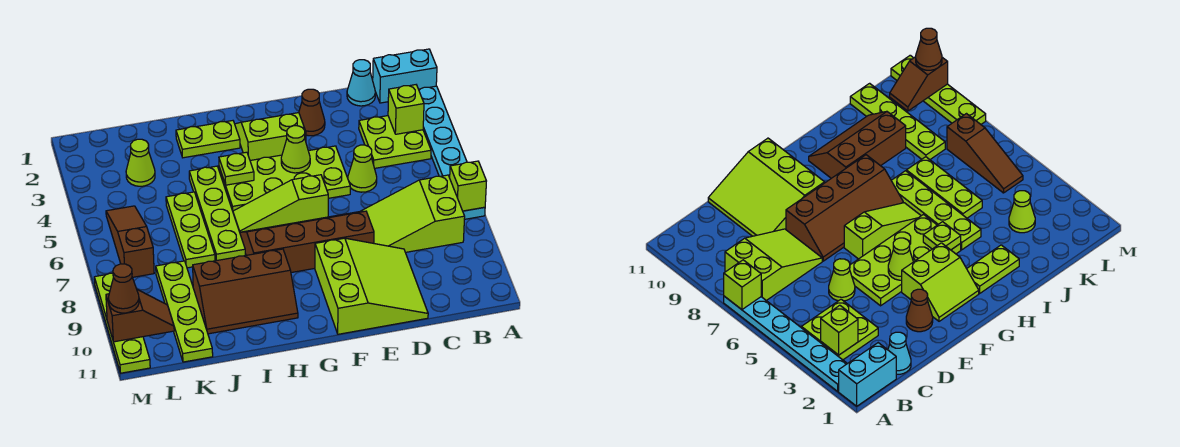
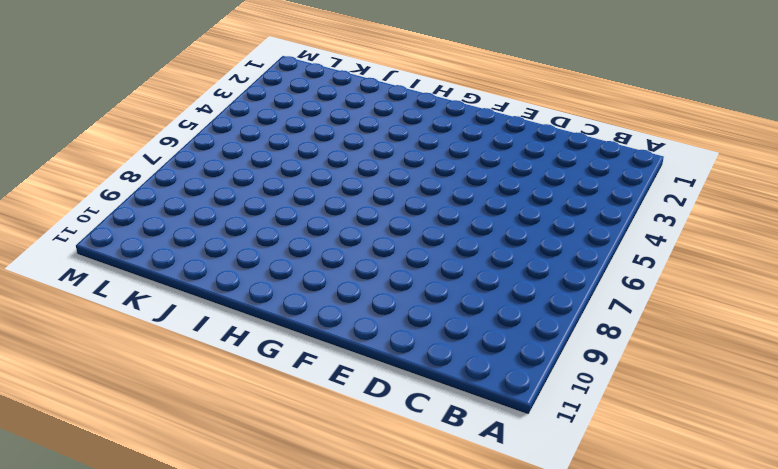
none -> cyan 1x2 brick [373,49,437,103]
none -> cyan 1x6 plate [419,86,485,219]
none -> lime 2x2 plate [359,116,431,168]

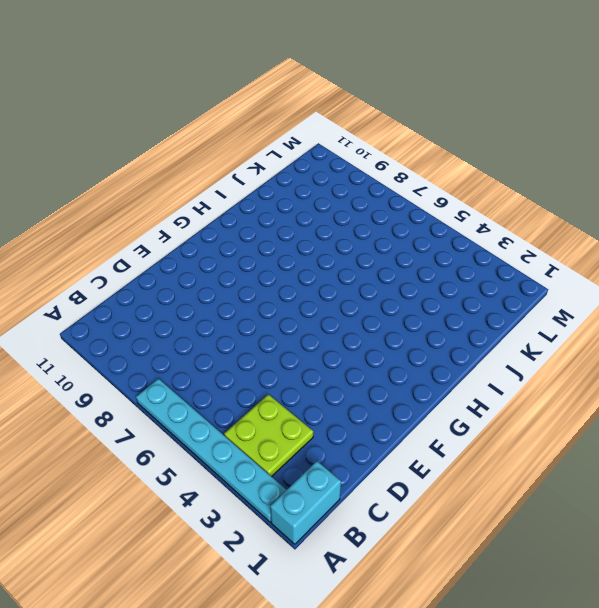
none -> lime 2x3 slope [360,175,465,252]
none -> cyan 1x1 cone [347,60,375,106]
none -> lime 1x1 cone [348,145,377,192]

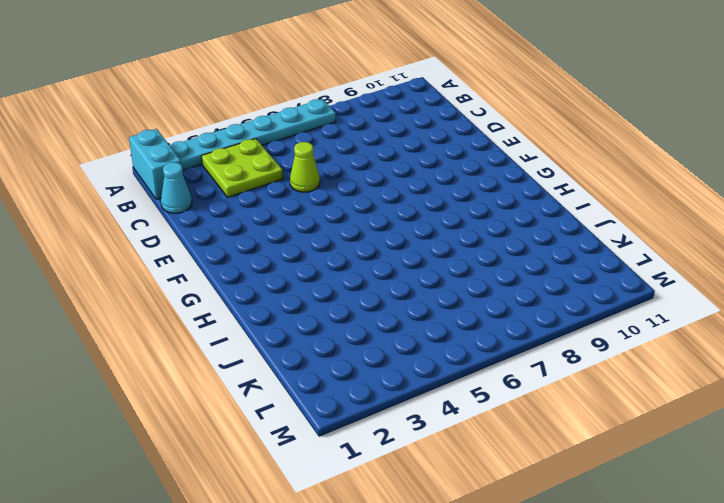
none -> lime 2x3 slope [360,175,465,252]
none -> lime 3x3 slope [315,238,428,334]
none -> brown 1x1 cone [299,89,325,136]

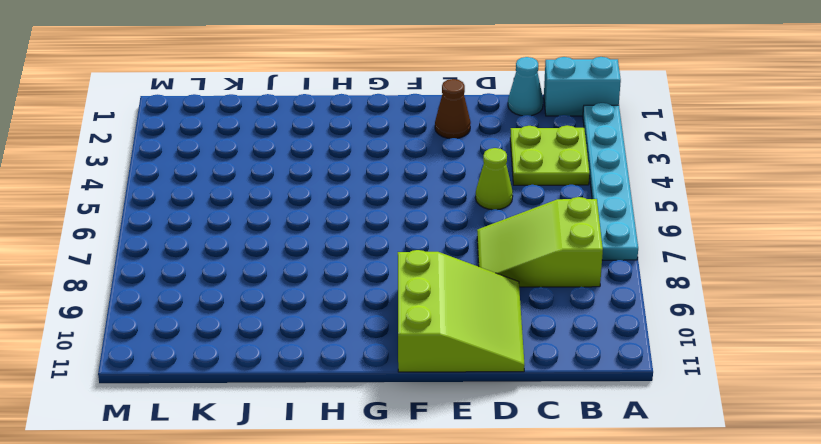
none -> lime 2x4 plate [219,146,350,211]
none -> brown 2x4 slope [240,211,374,273]
none -> lime 2x2 slope [235,113,306,160]

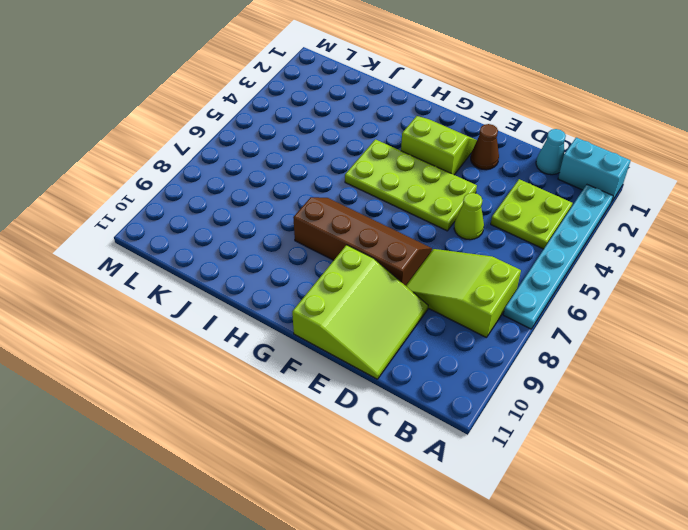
none -> lime 1x3 slope [233,175,328,232]
none -> lime 1x2 plate [176,121,240,158]
none -> brown 2x3 slope [193,249,298,334]

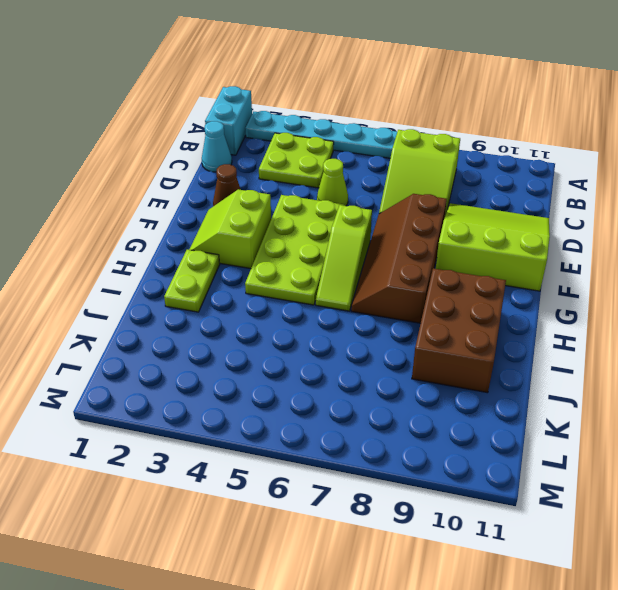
brown 2x3 brick [412,268,506,393] -> brown 2x3 slope [193,249,298,334]
none -> lime 1x4 plate [189,166,245,261]
none -> lime 1x3 plate [166,192,215,268]
none -> lime 1x1 cone [126,139,155,186]

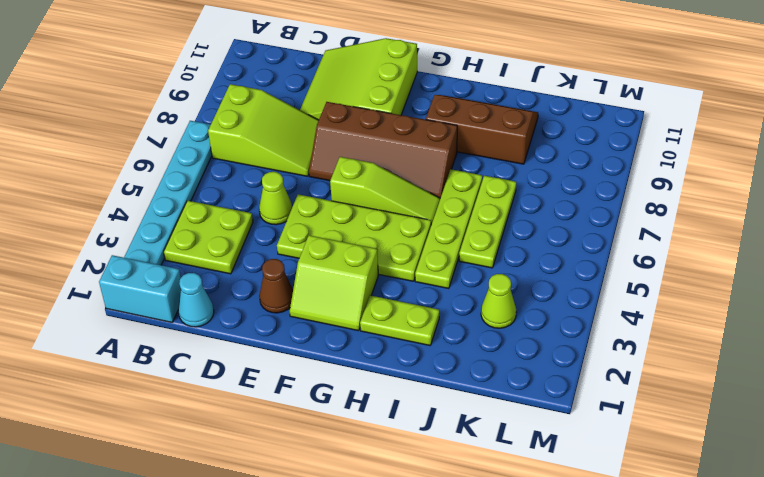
none -> lime 1x4 plate [156,261,213,362]
none -> brown 1x3 slope [106,206,154,277]
none -> lime 1x4 plate [94,273,150,373]

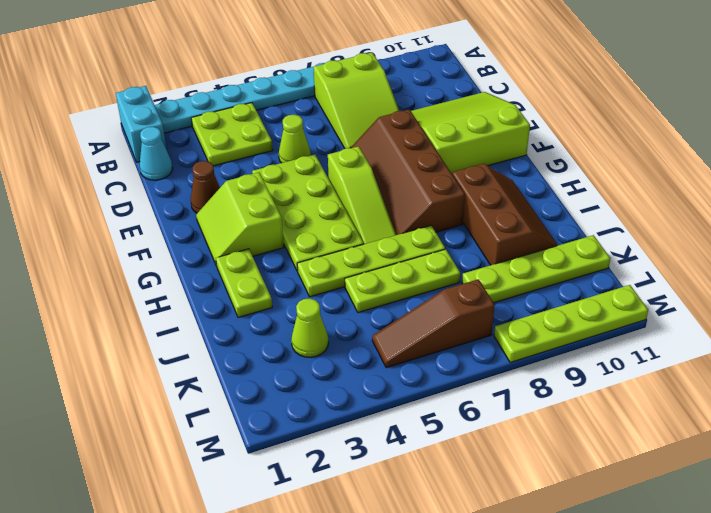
none -> lime 1x1 brick [450,161,486,211]
none -> lime 1x1 brick [388,85,424,134]
none -> lime 1x1 cone [281,126,310,173]

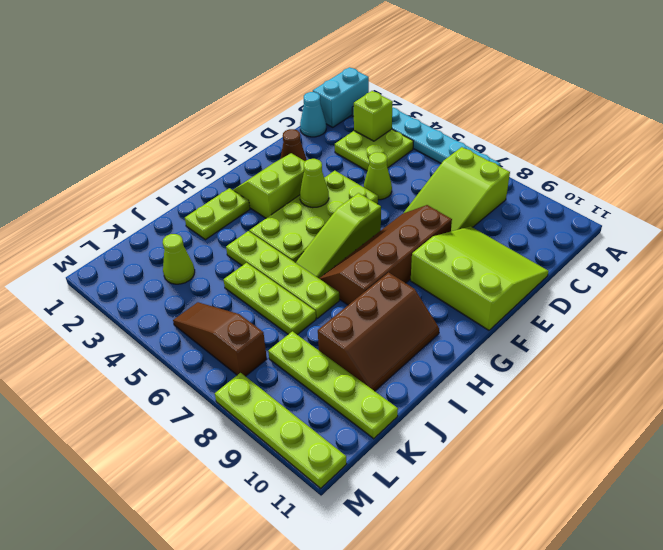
none -> lime 1x1 brick [450,161,486,211]
none -> lime 1x1 plate [219,152,254,185]
none -> brown 1x2 slope [106,290,174,342]

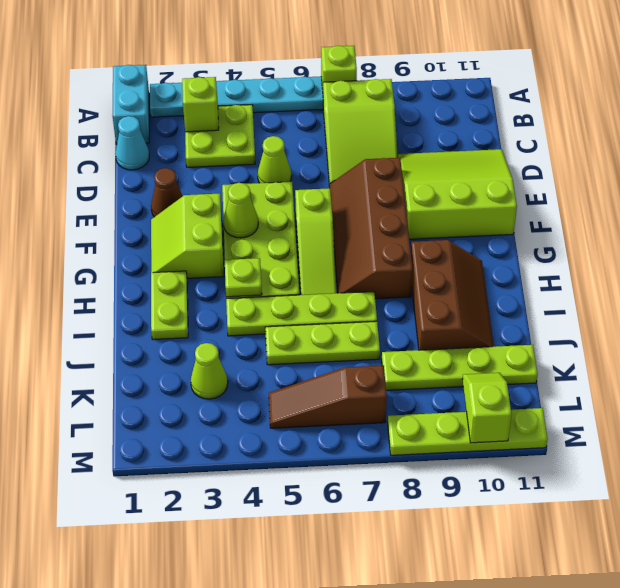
lime 1x2 slope [462,373,512,443] -> brown 1x2 slope [106,290,174,342]
none -> brown 1x1 cone [109,264,139,313]

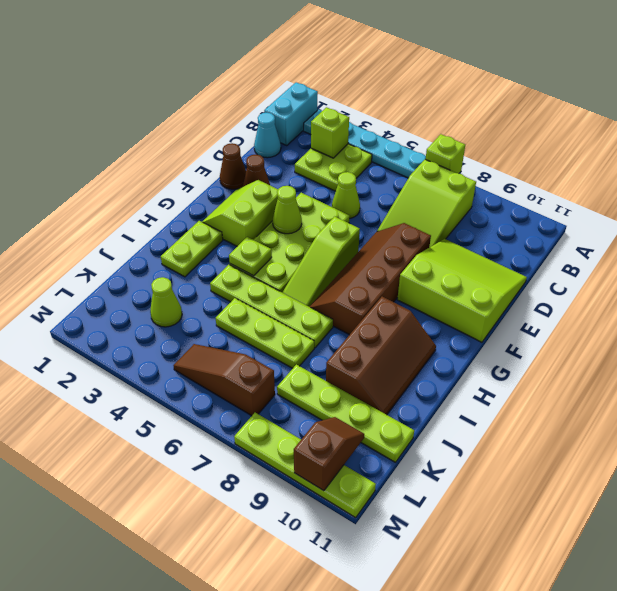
brown 1x1 cone [220,143,246,189] -> brown 1x1 cone moved to [109,264,139,313]

